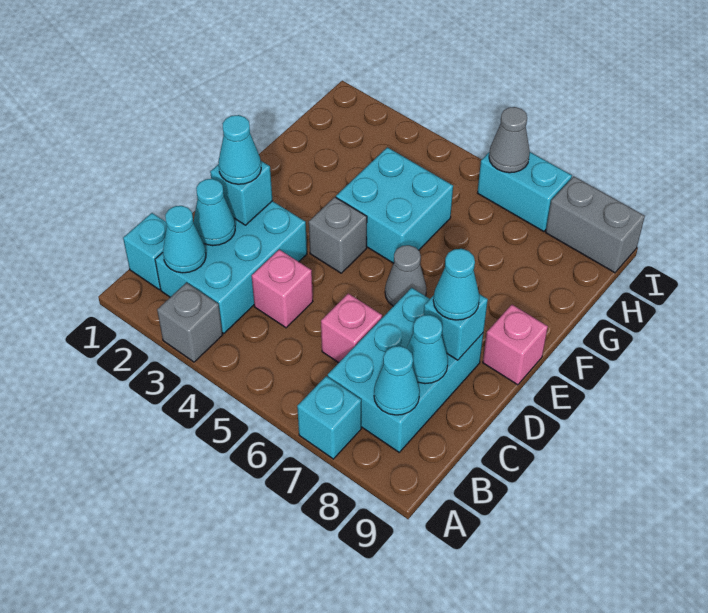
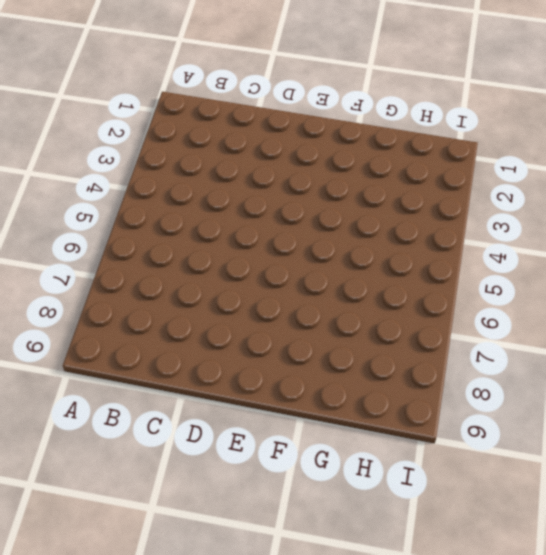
none -> grey 1x1 brick [157,283,223,362]
none -> cyan 1x1 brick [297,376,361,459]
none -> cyan 1x1 brick [123,213,167,290]

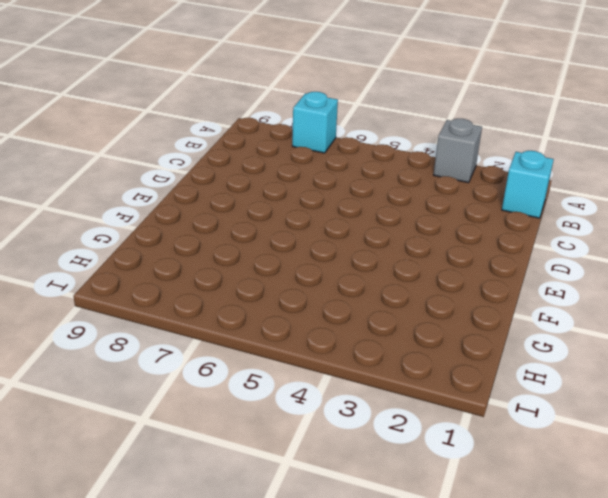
none -> cyan 2x3 brick [155,201,307,333]
none -> cyan 2x3 brick [328,288,483,452]
none -> pink 1x1 brick [252,250,313,328]

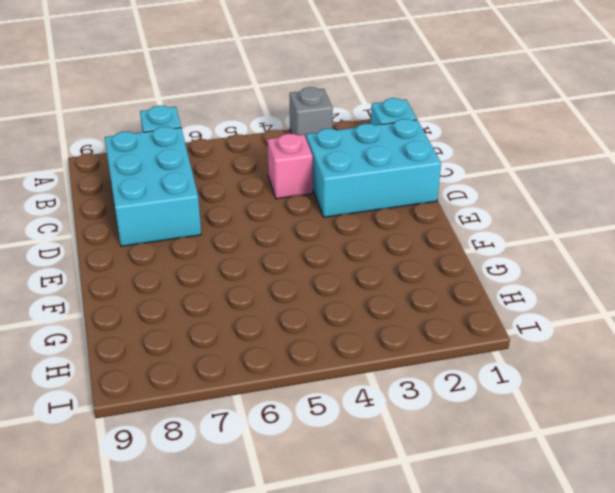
cyan 2x3 brick [306,119,441,217] -> cyan 2x3 brick turned to [155,201,307,333]
none -> pink 1x1 brick [321,293,382,363]
none -> grey 1x1 brick [309,197,367,273]
none -> grey 1x1 cone [385,245,426,306]

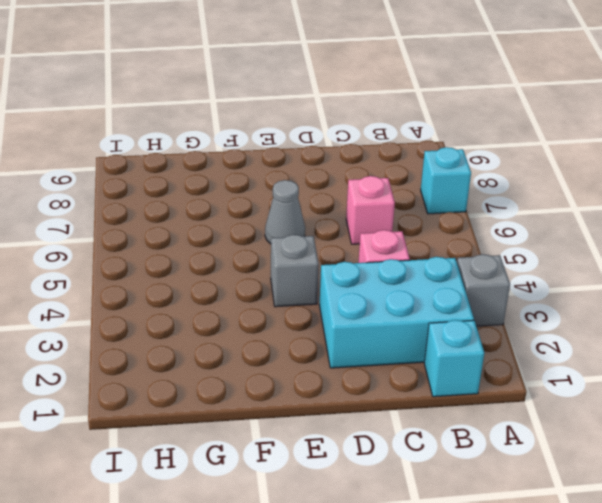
none -> cyan 2x3 brick [328,288,483,452]
none -> pink 1x1 brick [483,305,548,385]
none -> cyan 2x2 brick [336,147,453,263]

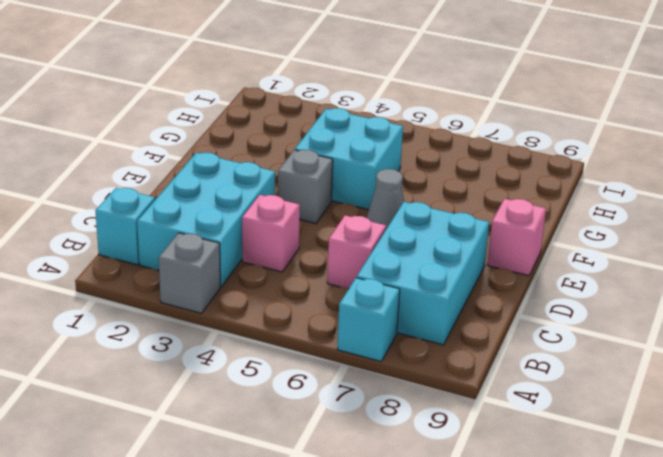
none -> cyan 1x2 brick [478,152,572,232]
none -> grey 1x2 brick [546,176,645,273]
none -> cyan 1x1 cone [163,206,206,273]

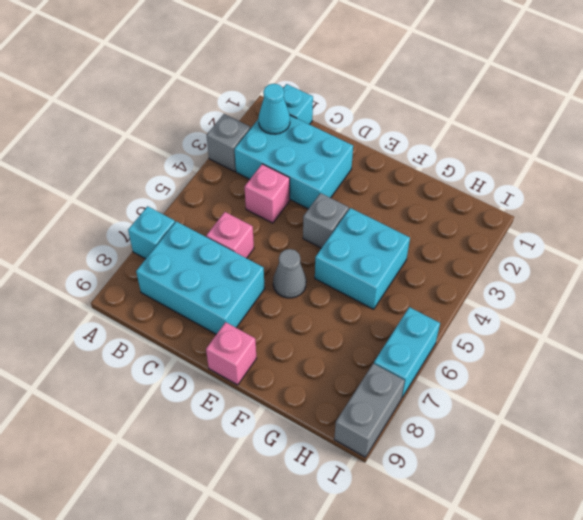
none -> cyan 1x1 cone [374,346,420,415]
none -> cyan 1x1 cone [193,179,235,246]
none -> cyan 1x1 cone [407,315,448,384]

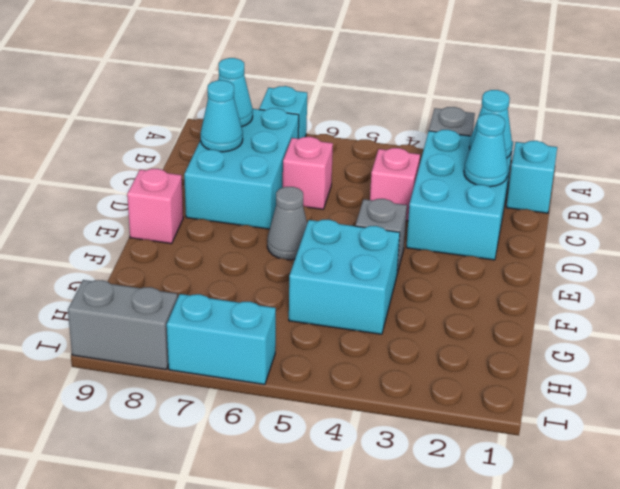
none -> cyan 1x1 brick [210,161,272,225]
none -> cyan 1x1 brick [424,294,488,360]
none -> grey 1x1 cone [489,107,530,173]

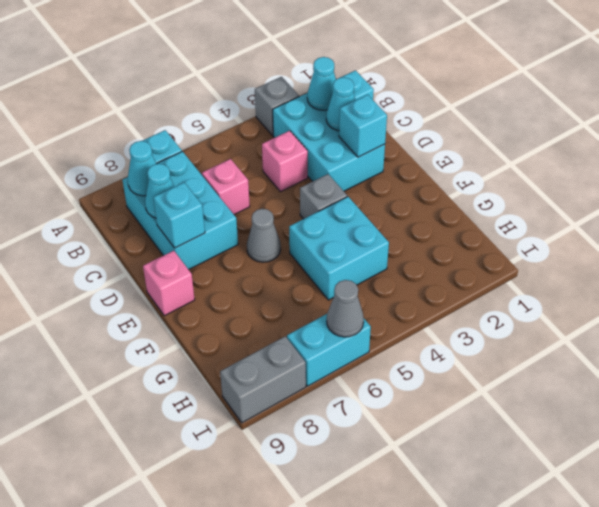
none -> cyan 1x1 cone [218,115,261,184]
none -> cyan 1x1 cone [433,249,480,320]

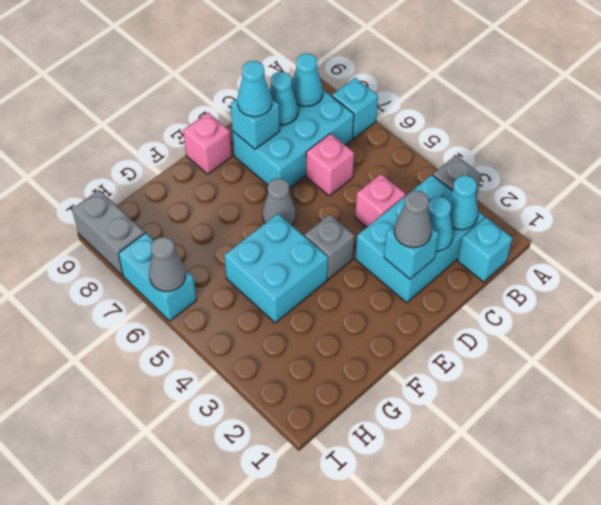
grey 1x1 cone [394,191,432,247] -> cyan 1x1 cone [218,115,261,184]

